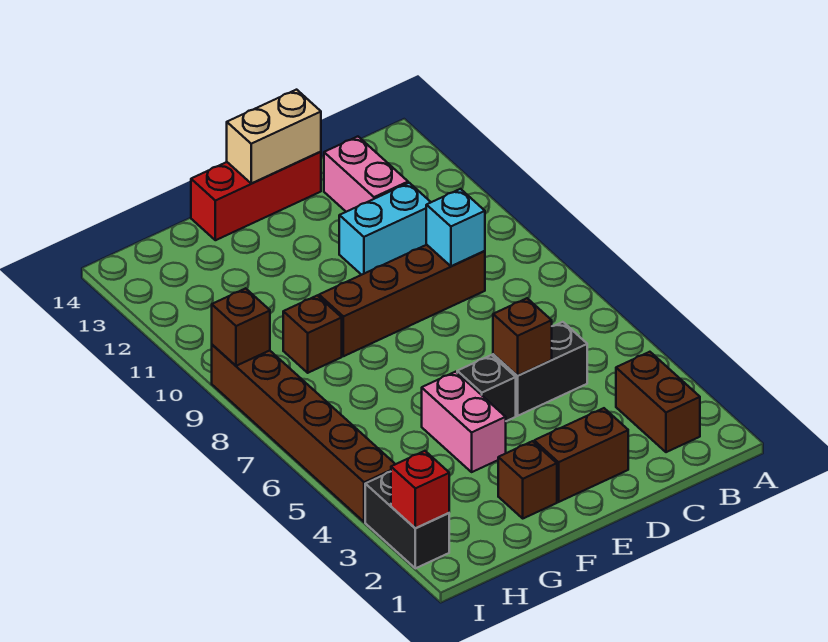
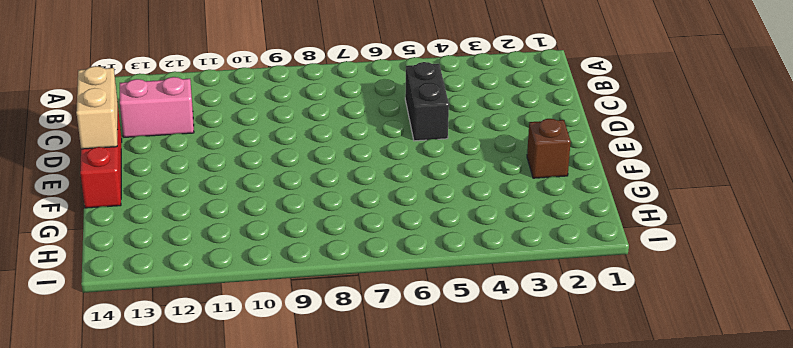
none -> brown 1x2 brick [616,352,700,452]
none -> brown 1x4 brick [319,245,485,356]
none -> cyan 1x2 brick [339,183,431,275]

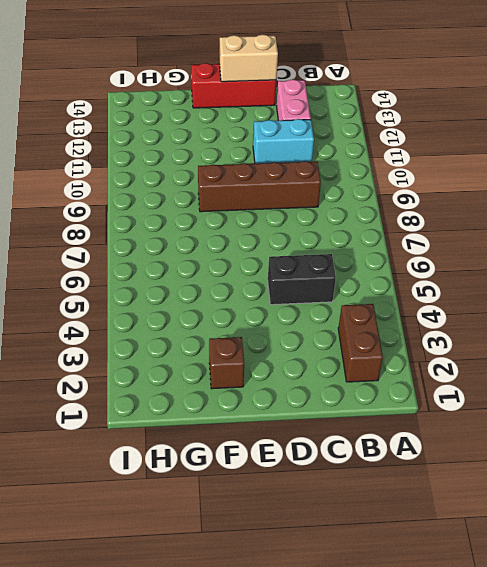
none -> brown 1x2 brick [534,408,628,502]
none -> black 1x1 brick [457,355,516,421]
none -> pink 1x2 brick [422,372,506,472]

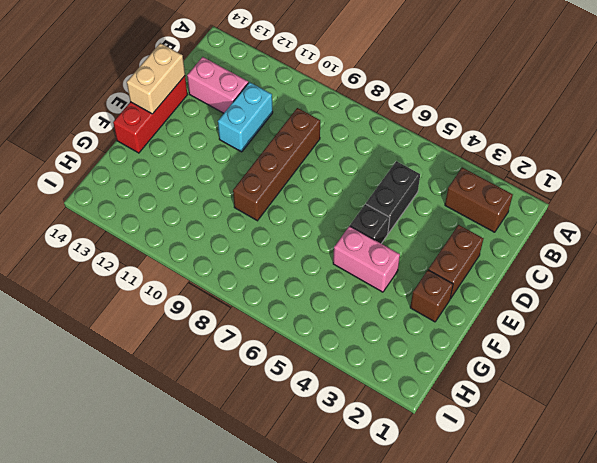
none -> brown 1x1 brick [283,295,342,373]
none -> black 1x2 brick [365,472,449,568]
none -> brown 1x6 brick [212,345,395,522]

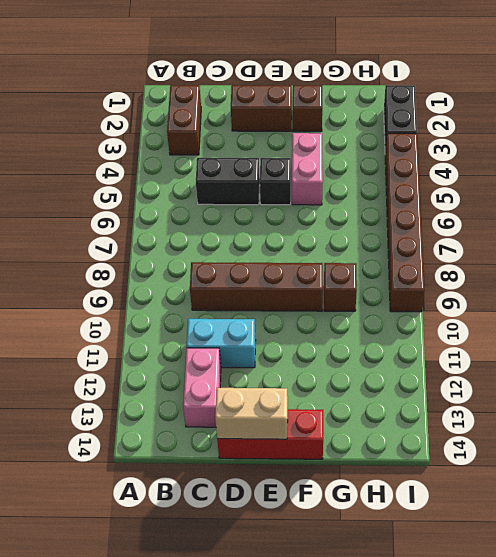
none -> cyan 1x1 brick [426,189,485,266]
none -> brown 1x1 brick [493,298,552,376]
none -> red 1x1 brick [391,451,449,528]

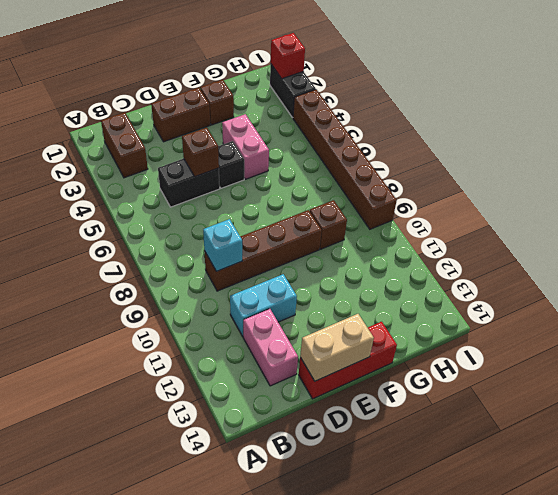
none -> brown 1x1 brick [212,288,270,366]

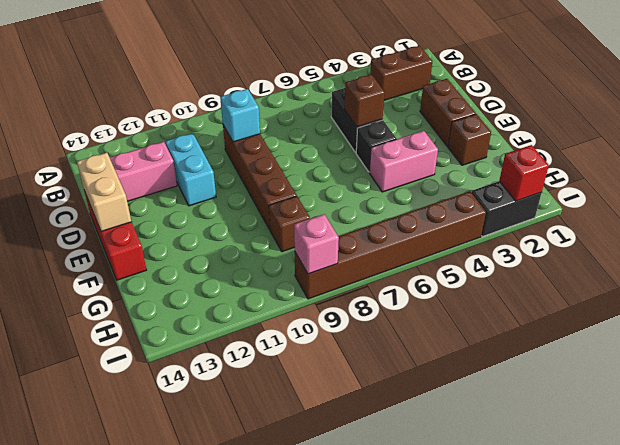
pink 1x1 brick [294,214,339,274] -> brown 1x1 brick [212,288,270,366]

